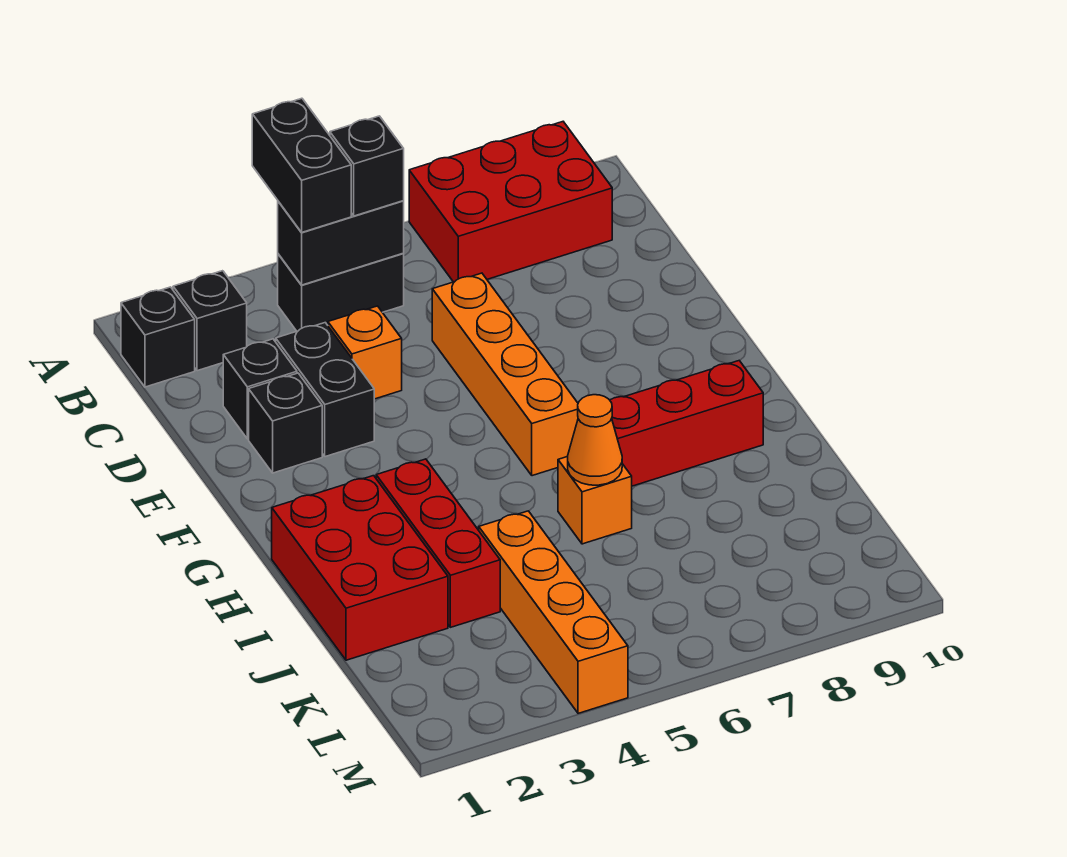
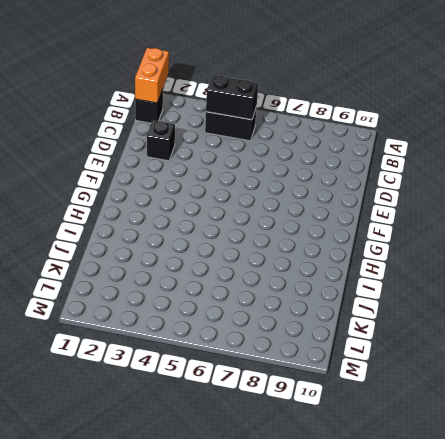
orange 1x2 brick [135,48,169,103] -> none
none -> red 2x3 brick [409,122,612,282]
none -> black 1x1 brick [173,271,247,371]
none -> black 1x2 brick [276,323,374,457]

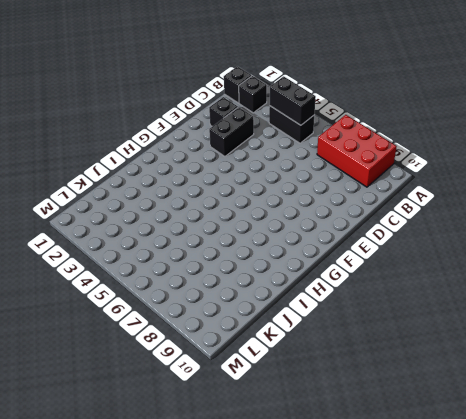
none -> orange 1x1 brick [328,306,402,399]
none -> orange 1x4 brick [432,273,578,476]
none -> black 1x1 brick [249,373,322,473]

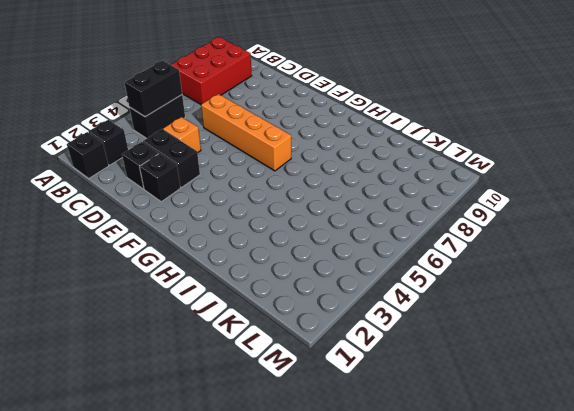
none -> red 2x3 brick [272,476,448,660]
none -> red 1x3 brick [376,459,500,627]
none -> red 1x3 brick [610,361,763,486]

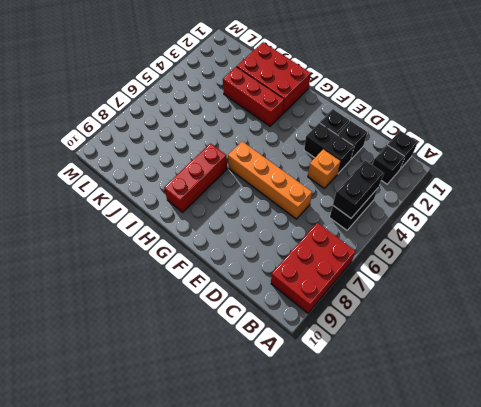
none -> orange 1x1 brick [558,457,632,544]
none -> orange 1x4 brick [479,511,628,713]
none -> orange 1x1 cone [568,395,622,485]

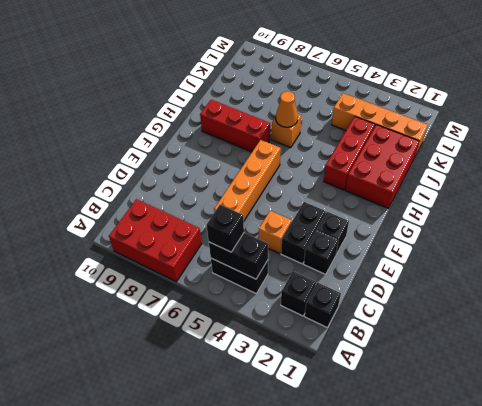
orange 1x4 brick [332,93,428,156] -> orange 1x4 brick turned to [479,511,628,713]
none -> black 1x2 brick [252,98,351,232]

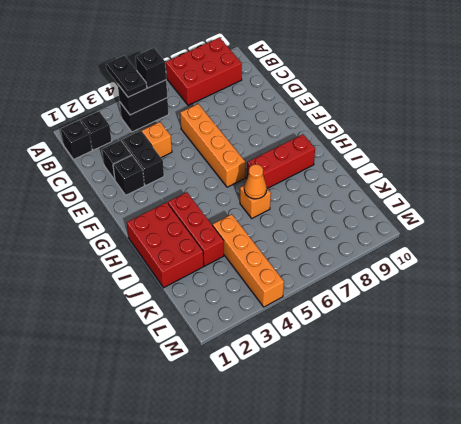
black 1x2 plate [106,55,147,97] -> black 1x2 brick [252,98,351,232]

